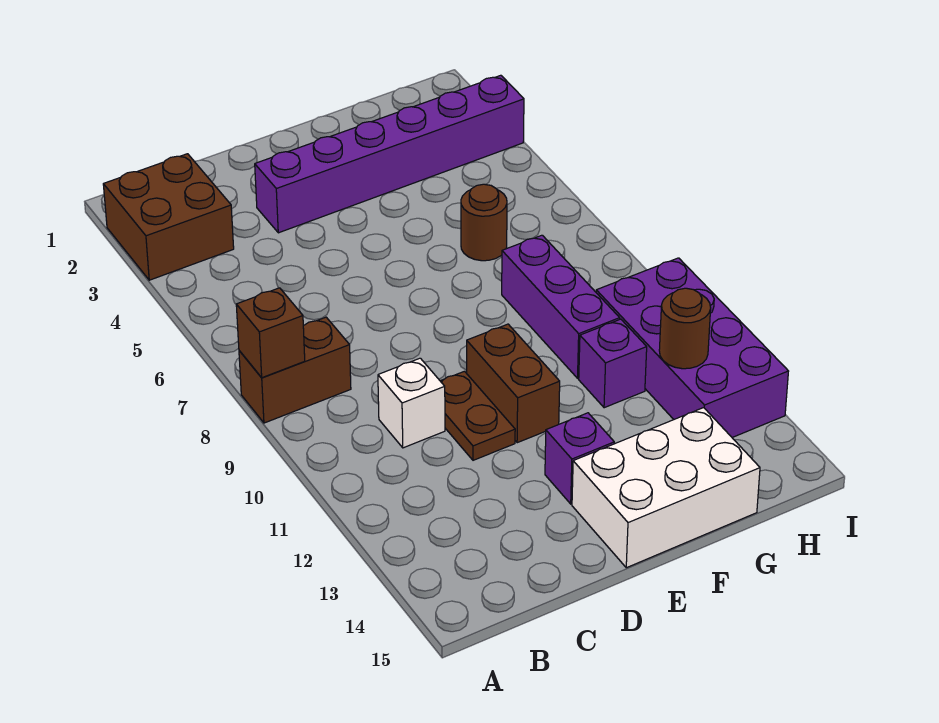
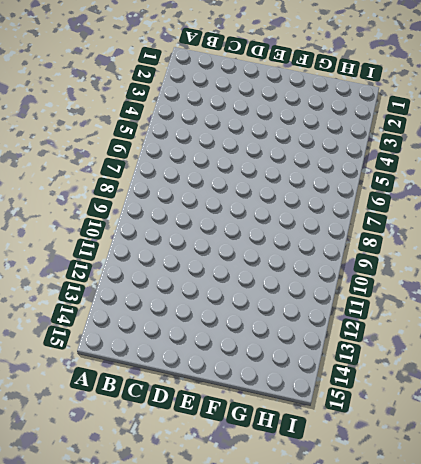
none -> brown 2x2 brick [103,154,234,280]
none -> brown 1x2 brick [239,317,351,423]
none -> white 1x1 brick [378,358,445,448]

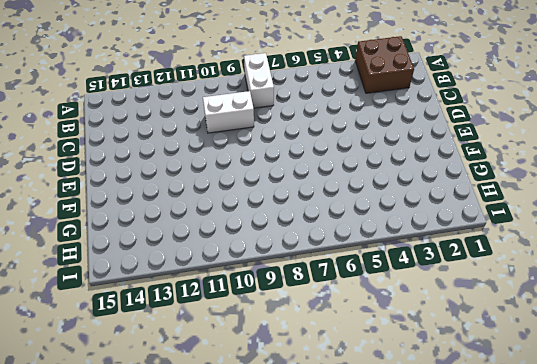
white 1x2 brick [244,53,274,108] -> brown 1x2 brick [239,317,351,423]
white 1x2 brick [203,91,254,133] -> white 1x1 brick [378,358,445,448]
none -> purple 1x6 brick [255,75,524,233]
none -> brown 1x2 plate [441,371,515,460]
none -> brown 1x2 brick [467,324,560,443]

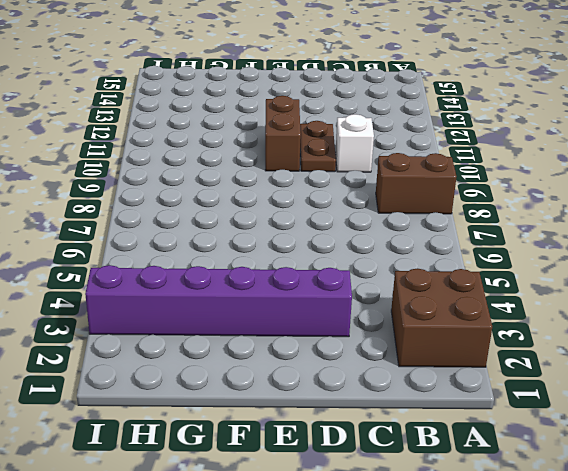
none -> purple 1x1 brick [545,413,614,504]
none -> white 2x3 brick [572,408,760,568]
none -> brown 1x1 round brick [461,184,507,261]

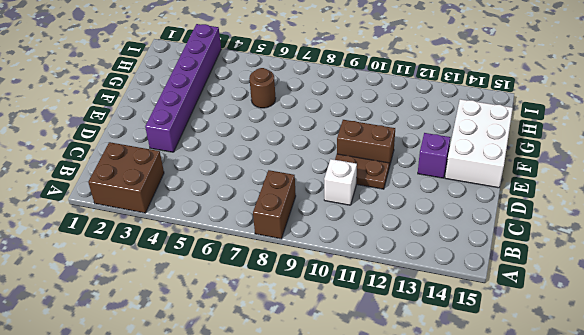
none -> purple 1x3 brick [502,235,620,378]
none -> purple 1x1 brick [579,319,647,408]
none -> purple 2x4 brick [596,258,789,438]

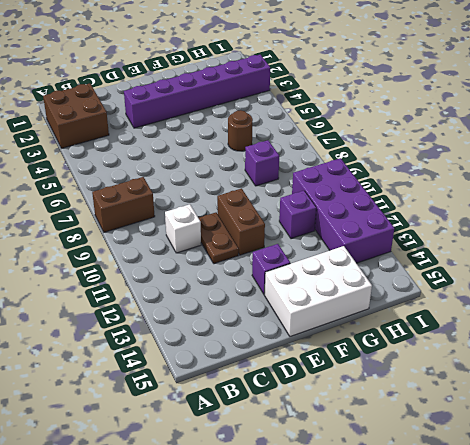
purple 1x1 brick [245,140,279,186] -> purple 1x3 brick [502,235,620,378]
none -> brown 1x1 brick [236,288,305,378]
none -> brown 1x1 round brick [659,288,711,369]

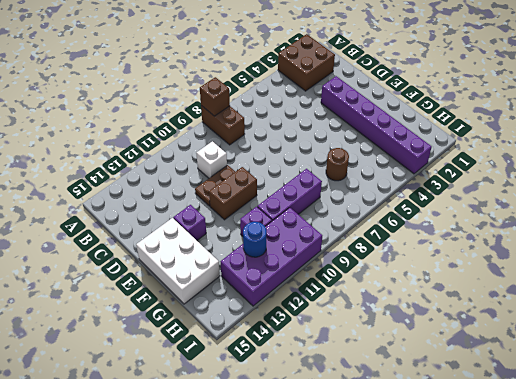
blue 1x1 round brick [243,222,267,257] -> brown 1x1 round brick [659,288,711,369]

